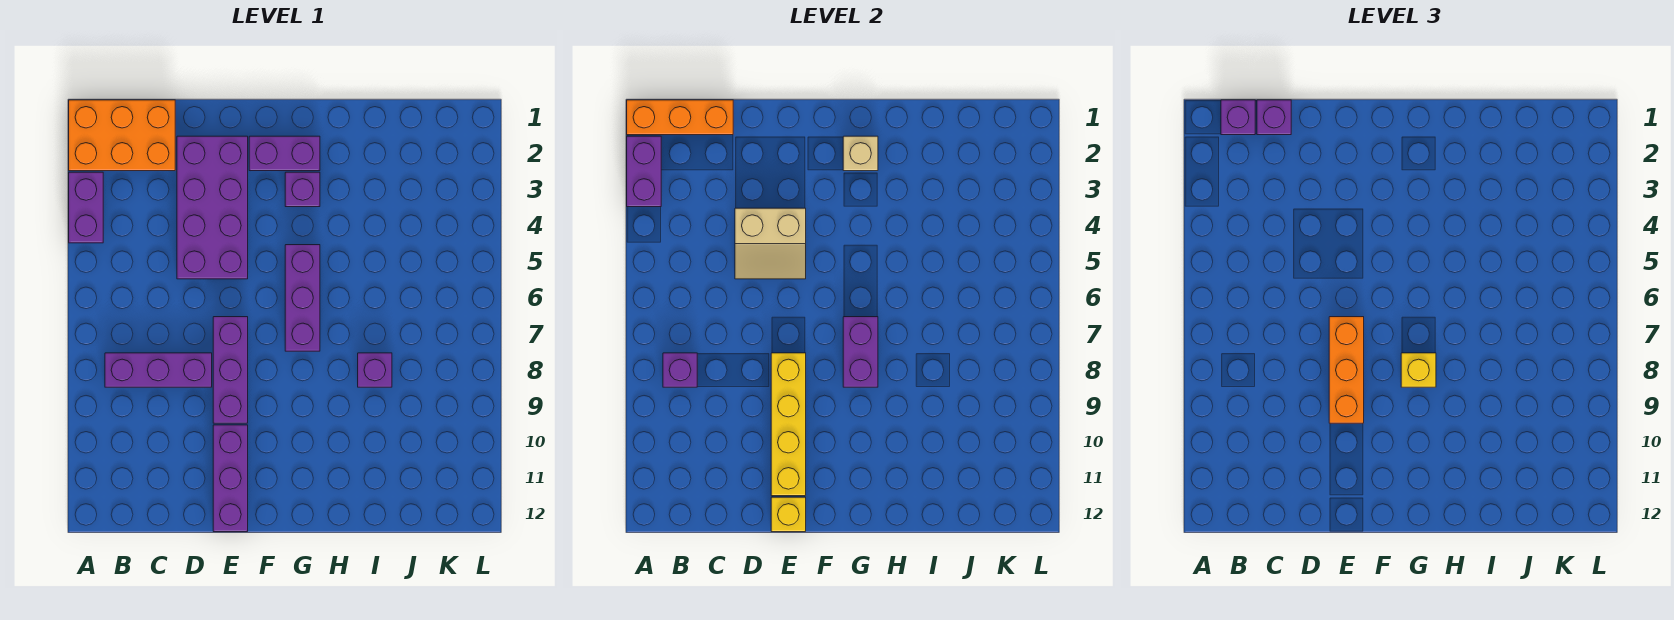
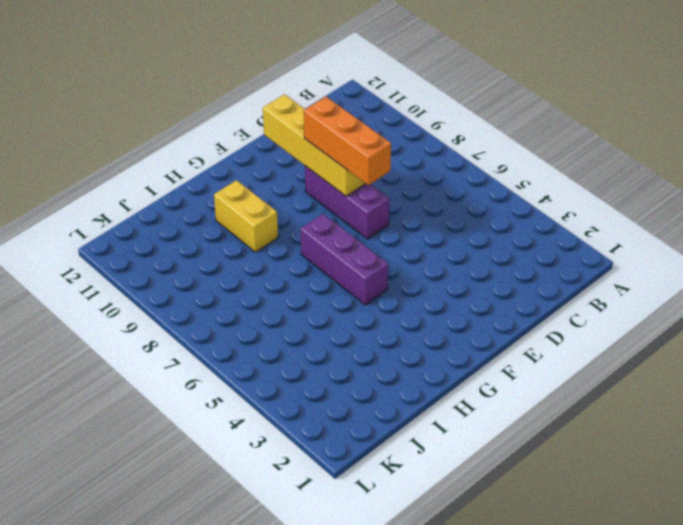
yellow 1x2 brick [214,180,278,252] -> none
none -> orange 2x3 brick [69,100,175,171]
none -> purple 1x2 brick [69,172,103,243]
none -> purple 1x3 brick [105,353,212,387]

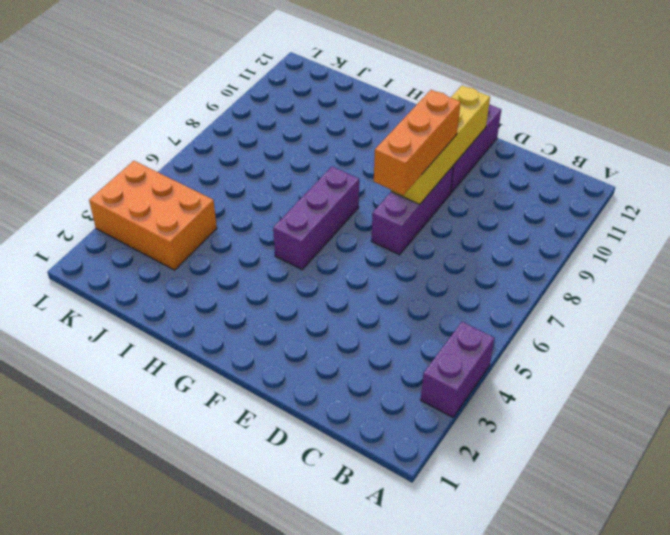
orange 2x3 brick [89,161,217,270] -> orange 2x3 brick moved to [69,100,175,171]
none -> purple 1x3 brick [105,353,212,387]
none -> purple 2x4 brick [177,136,248,279]
none -> purple 1x2 brick [249,136,320,171]

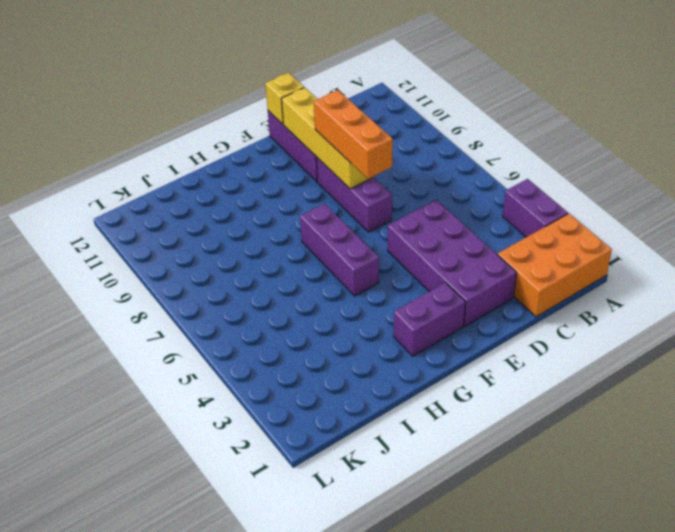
none -> purple 1x3 brick [105,353,212,387]
none -> purple 1x1 brick [285,172,320,207]
none -> purple 1x1 brick [358,353,392,387]

